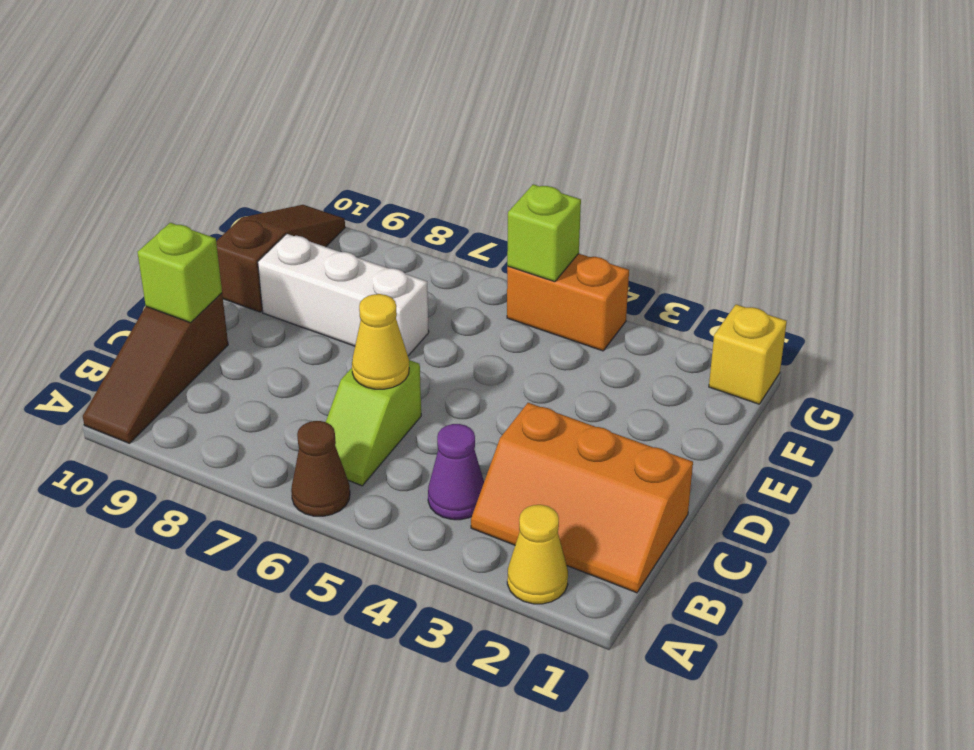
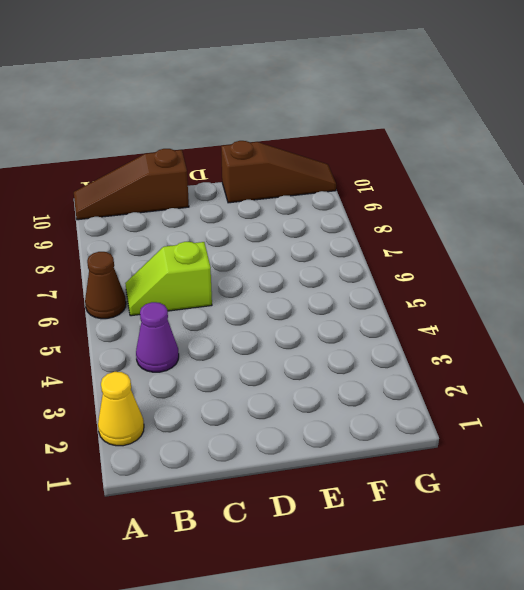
none -> orange 2x3 slope [471,403,693,593]
none -> white 1x3 brick [258,234,429,356]
none -> yellow 1x1 brick [709,304,787,404]

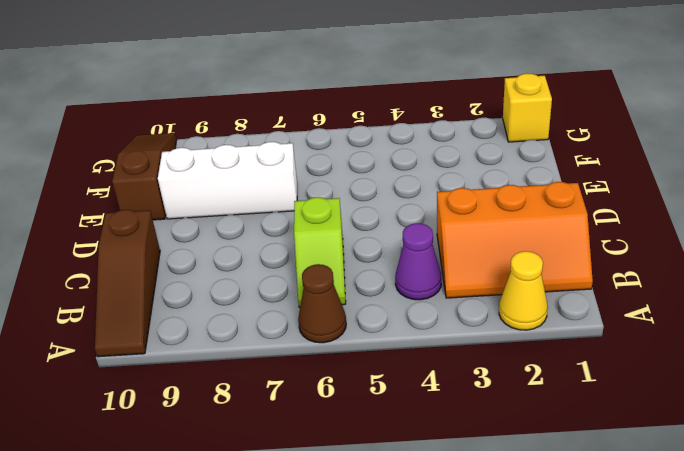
none -> orange 1x2 brick [507,254,629,351]
none -> yellow 1x1 cone [352,294,409,389]
none -> lime 1x1 brick [137,223,222,323]

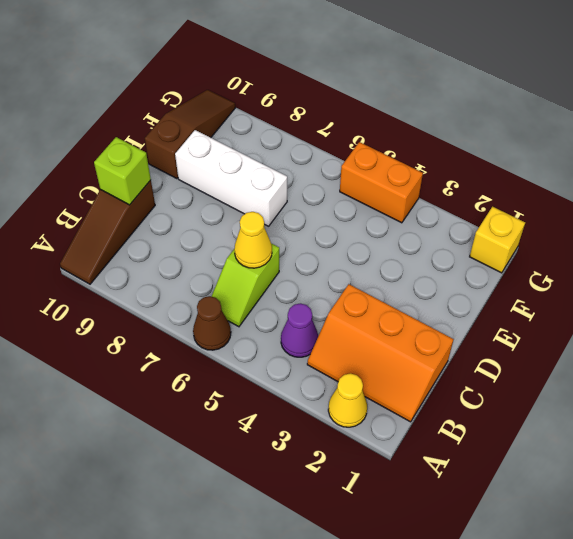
none -> lime 1x1 brick [507,184,581,282]

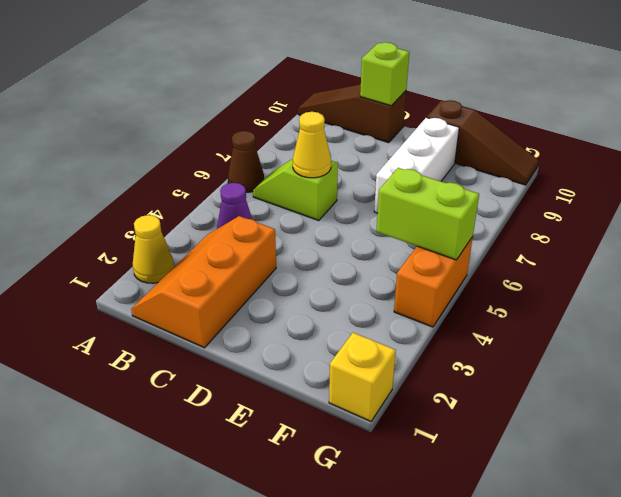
lime 1x2 brick [376,168,479,260] -> lime 1x1 brick [507,184,581,282]

